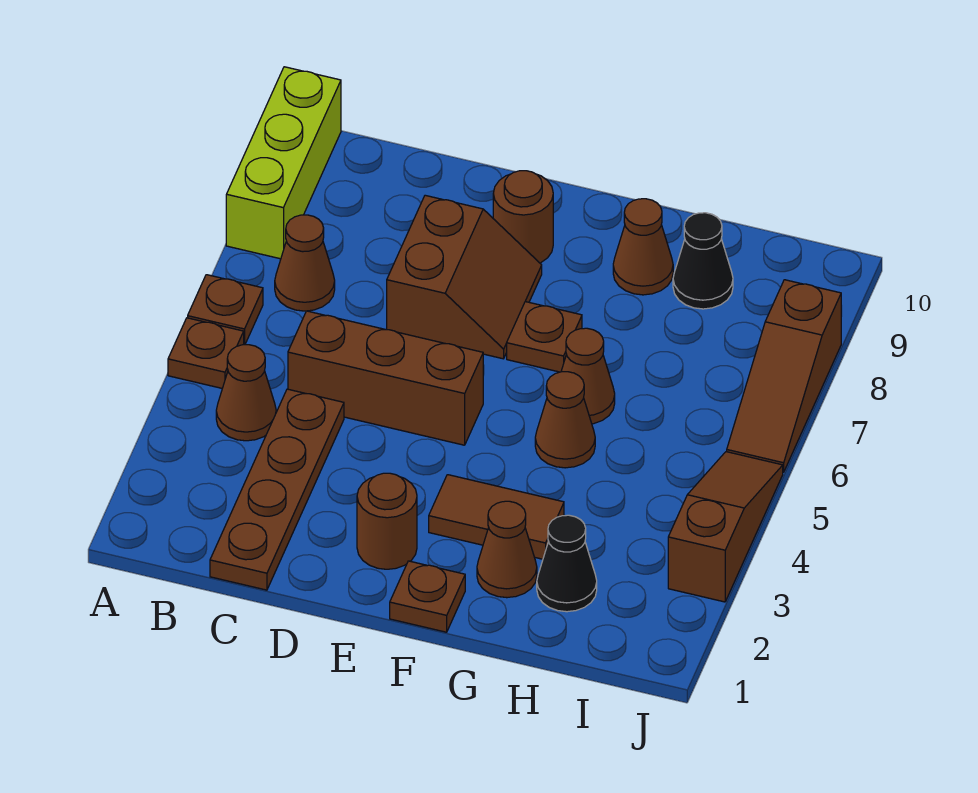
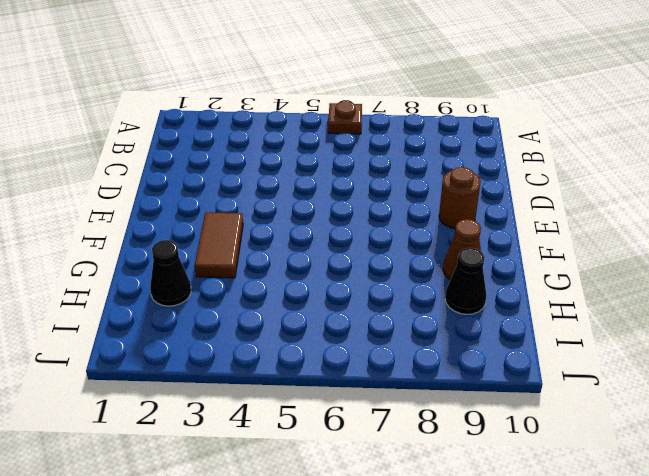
none -> brown 1x1 plate [168,318,244,388]
none -> lime 1x3 brick [226,67,341,259]
none -> brown 1x1 cone [216,345,276,441]

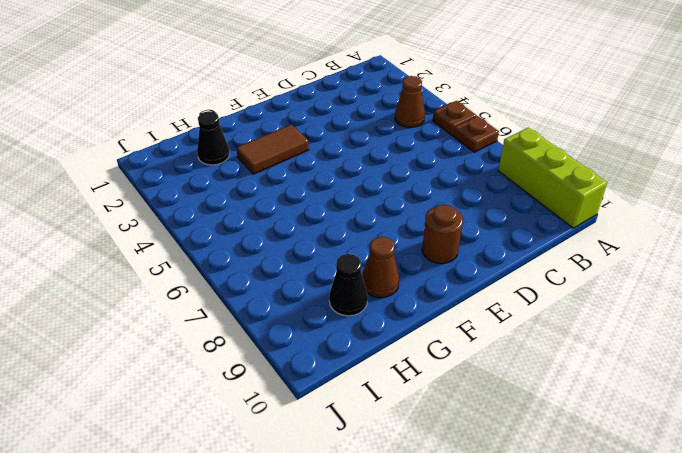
none -> brown 1x1 cone [275,215,335,311]
none -> brown 1x4 plate [210,389,344,590]
none -> brown 1x3 brick [288,311,483,445]

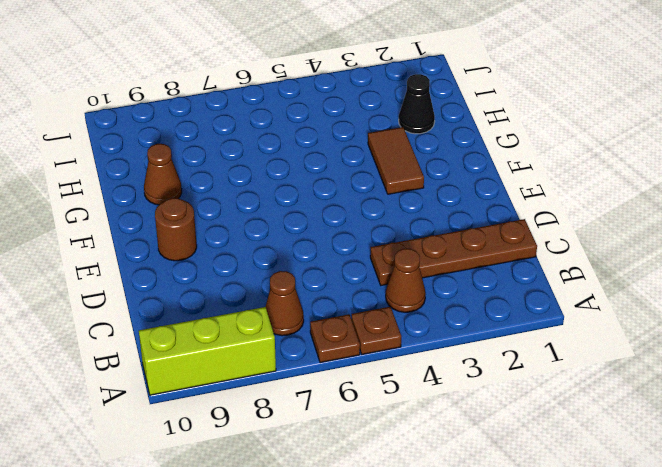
none -> brown 1x3 brick [288,311,483,445]
none -> brown 2x2 slope [387,195,542,359]
none -> brown 1x1 round brick [357,473,417,569]

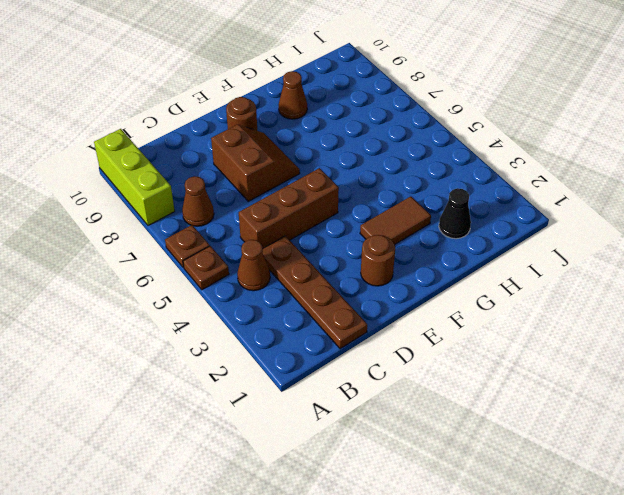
none -> brown 1x1 plate [390,561,465,632]
none -> brown 1x1 plate [507,302,582,372]
none -> brown 1x1 cone [477,501,537,598]

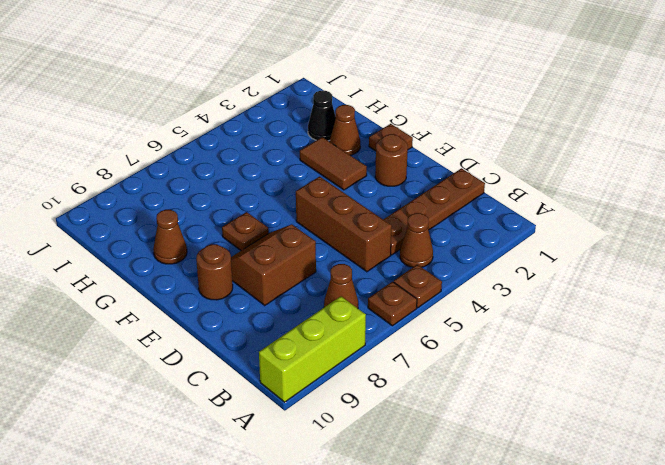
none -> brown 1x1 cone [535,372,595,468]
none -> brown 1x1 cone [561,328,615,424]
none -> black 1x1 cone [673,213,733,309]

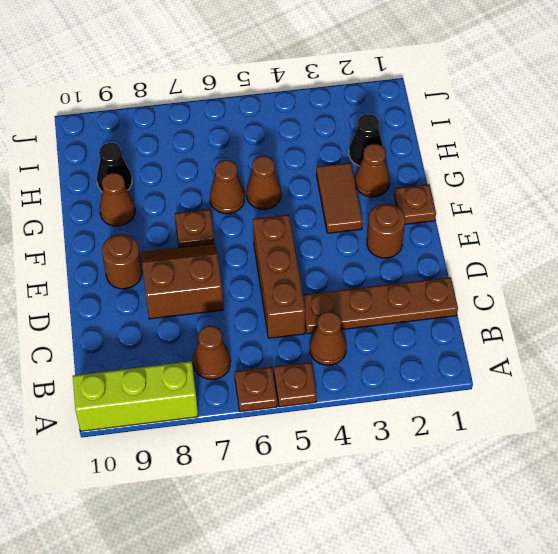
none -> brown 1x3 slope [668,452,783,602]
none -> brown 1x3 slope [727,280,841,472]

